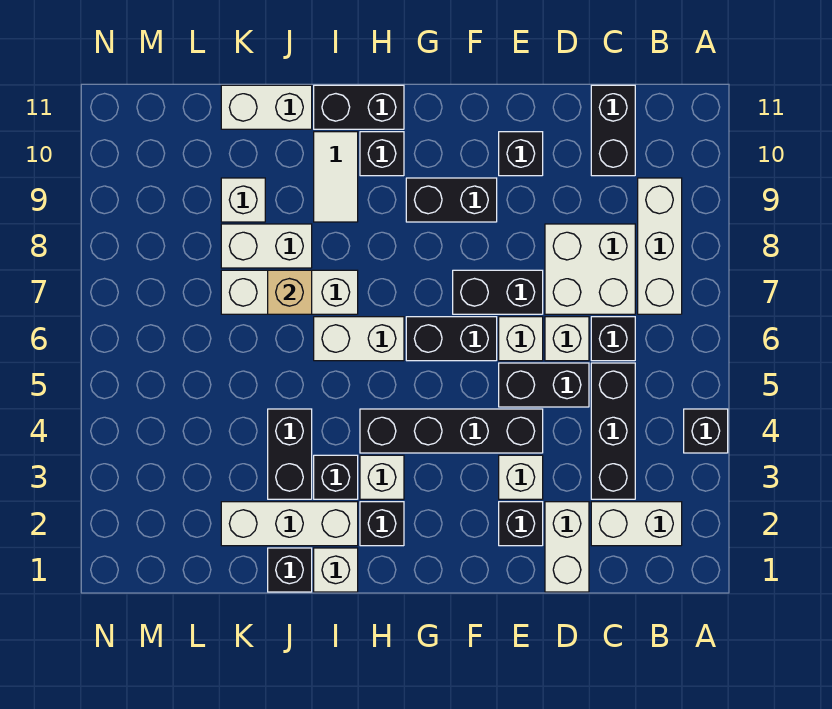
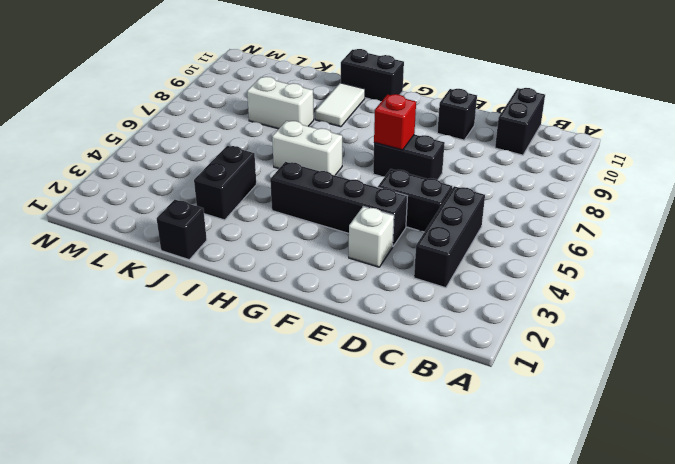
red 1x1 brick [374,94,416,150] -> none
none -> black 1x1 brick [684,409,728,453]
none -> white 1x2 brick [591,502,682,546]
none -> white 1x3 brick [638,178,682,314]
none -> black 1x1 brick [591,317,635,361]

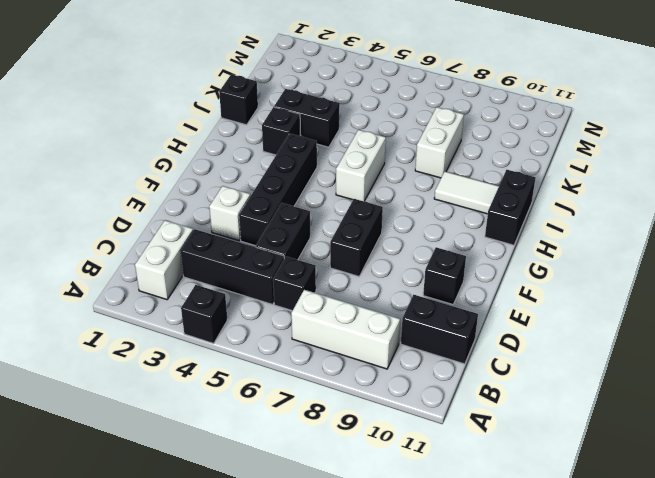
none -> white 2x2 brick [545,224,635,314]
none -> white 1x2 brick [545,502,589,592]
none -> white 1x1 brick [545,317,589,361]
none -> black 1x1 brick [499,502,543,546]

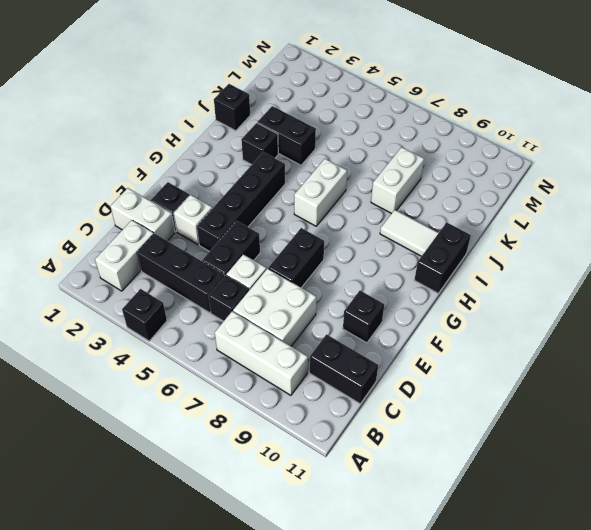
none -> white 1x1 brick [499,317,543,361]
none -> black 1x2 brick [406,317,497,361]
none -> black 1x2 brick [406,178,497,222]
none -> black 1x1 brick [360,502,404,546]

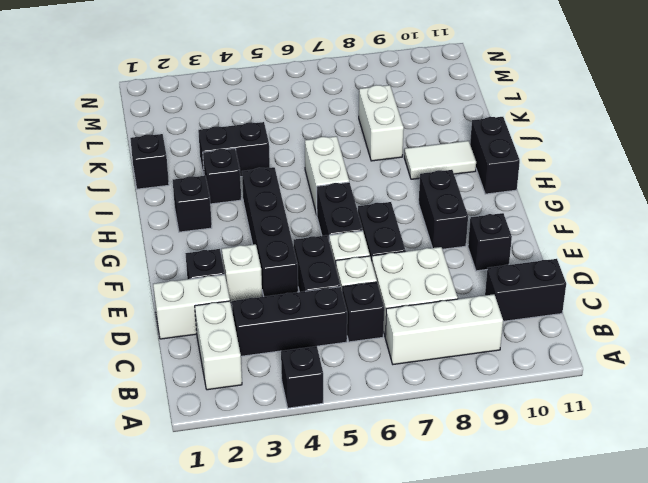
none -> white 1x1 brick [360,455,404,499]
none -> black 1x1 brick [360,132,404,176]
none -> white 1x1 brick [314,548,358,592]
none -> white 1x3 brick [221,502,358,546]

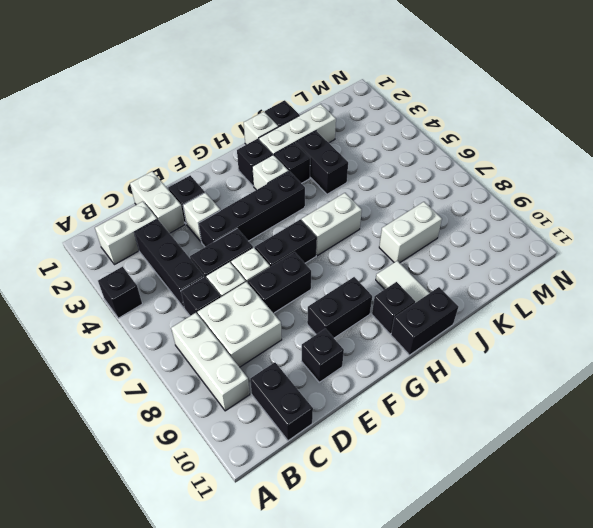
none -> white 1x3 brick [221,270,358,314]
none -> white 1x2 brick [221,85,312,129]
none -> white 1x1 brick [221,178,265,222]
none -> tan 1x1 brick [268,270,312,314]

